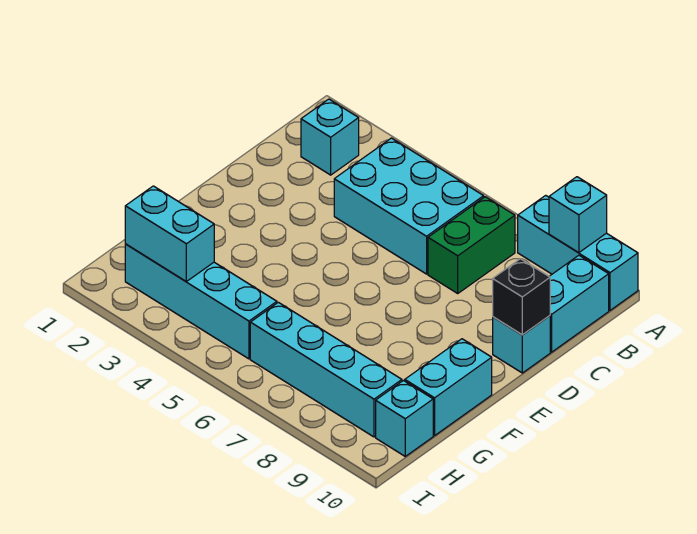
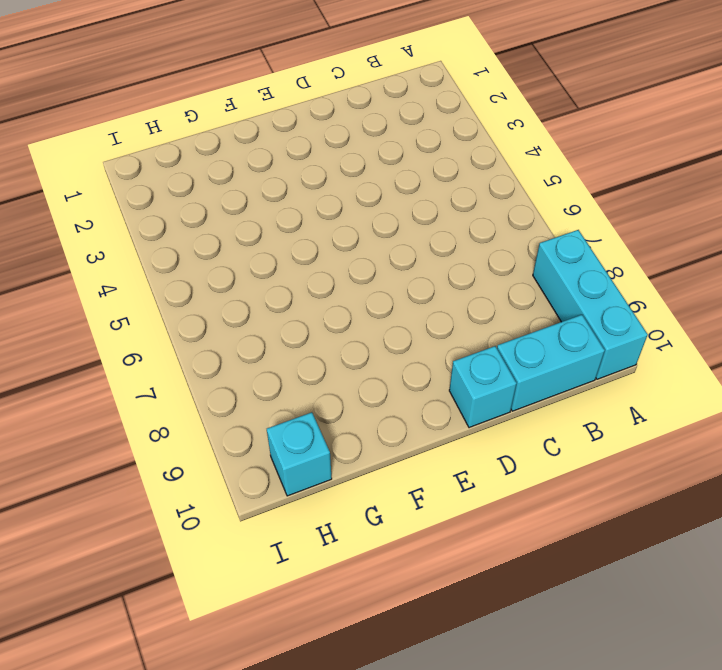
none -> cyan 1x1 brick [301,99,359,175]
none -> cyan 2x3 brick [334,138,484,274]
none -> green 1x2 brick [428,197,515,293]

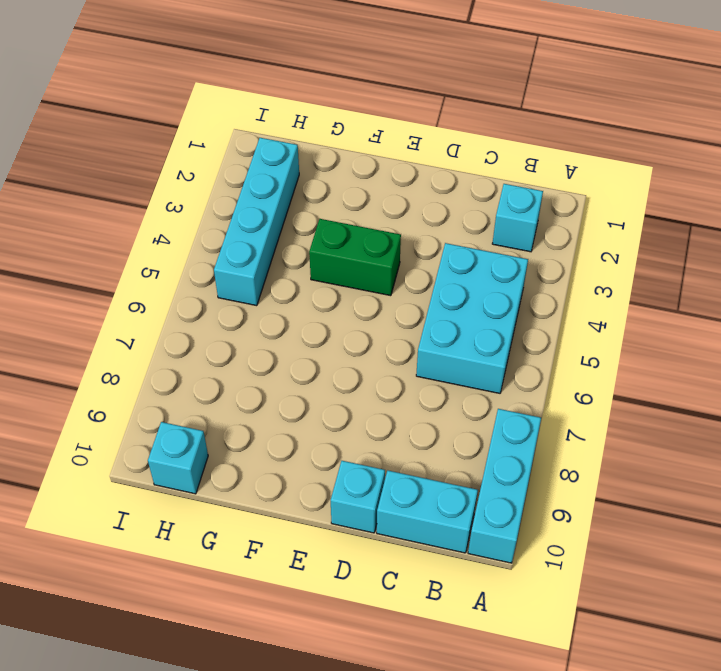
green 1x2 brick [309,219,401,296] -> green 1x2 brick moved to [428,197,515,293]
none -> cyan 1x2 brick [405,339,492,436]
none -> cyan 1x4 brick [250,302,402,437]
none -> cyan 1x1 brick [549,177,607,253]

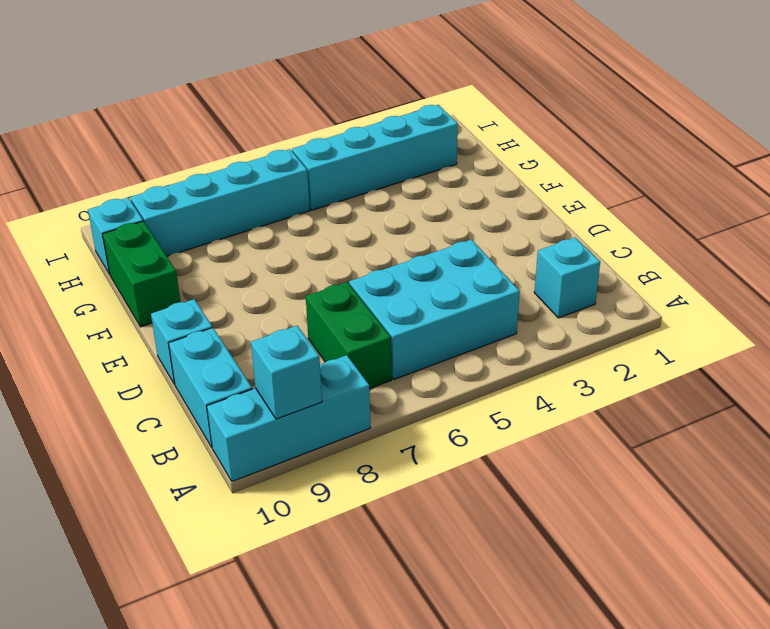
green 1x2 brick [103,221,180,327] -> cyan 1x2 brick [405,339,492,436]
none -> black 1x1 brick [493,259,550,335]
none -> cyan 1x2 brick [125,186,214,281]

